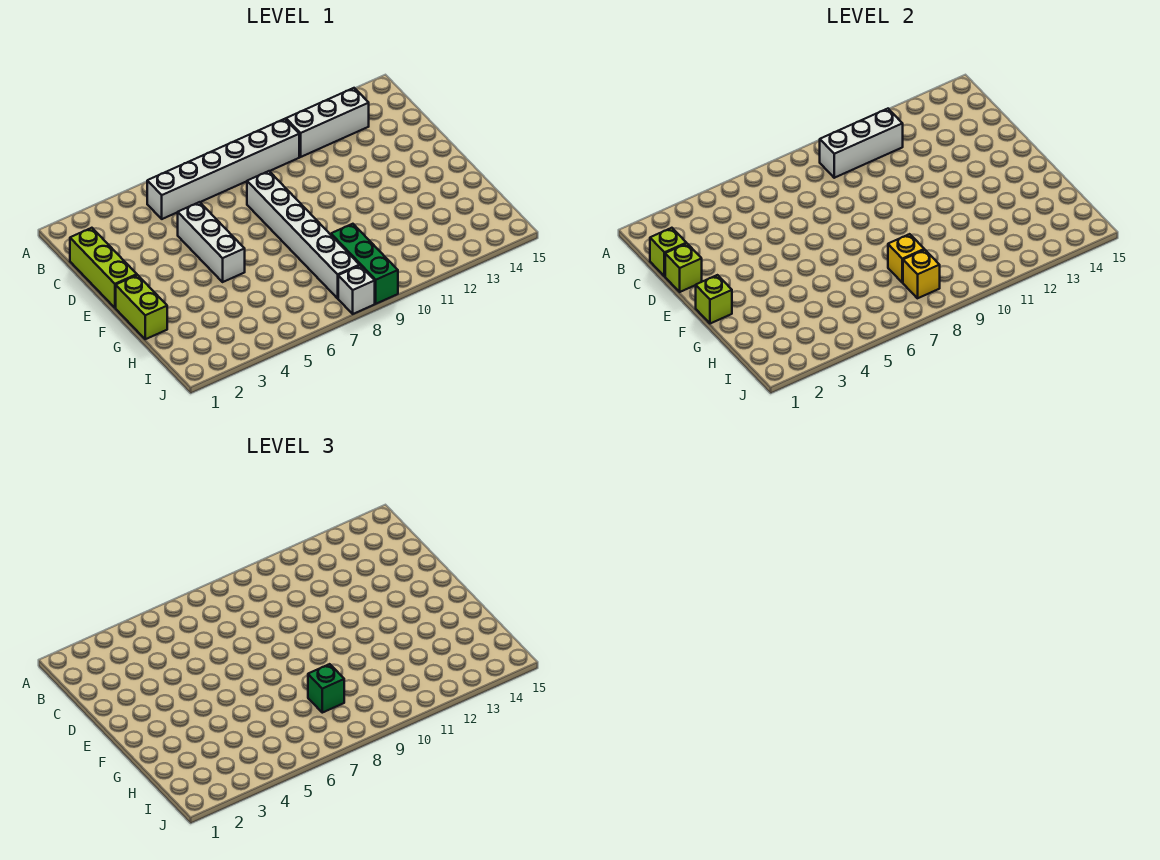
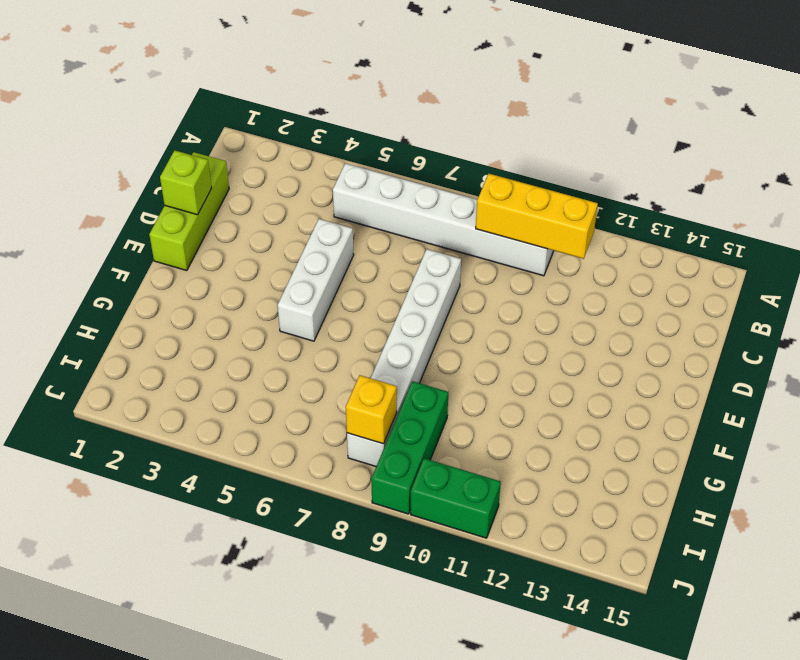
yellow 1x3 brick [476,174,598,259] -> white 1x3 brick [820,109,903,178]
green 1x2 brick [411,458,501,538] -> none
none -> white 1x3 brick [286,88,369,157]
none -> lime 1x2 brick [116,275,167,339]
none -> white 1x1 brick [338,266,375,314]

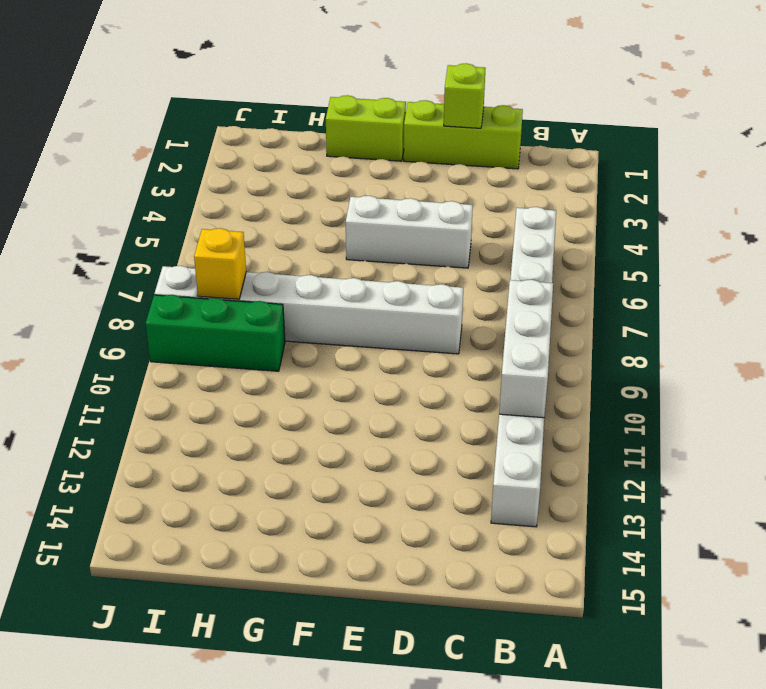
none -> lime 1x1 brick [650,228,686,276]
none -> lime 1x1 brick [696,275,732,324]
none -> yellow 1x1 brick [888,234,924,283]

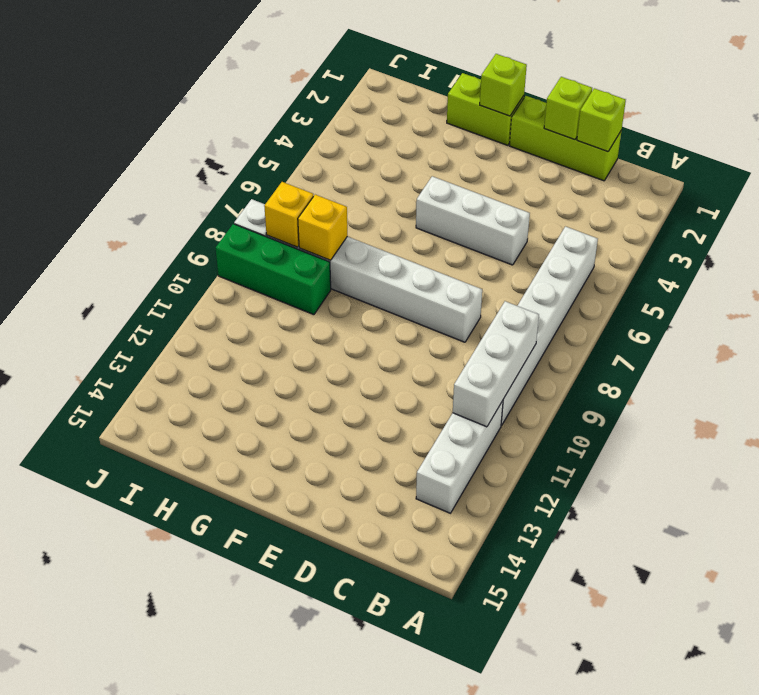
none -> green 1x1 brick [308,664,344,713]

